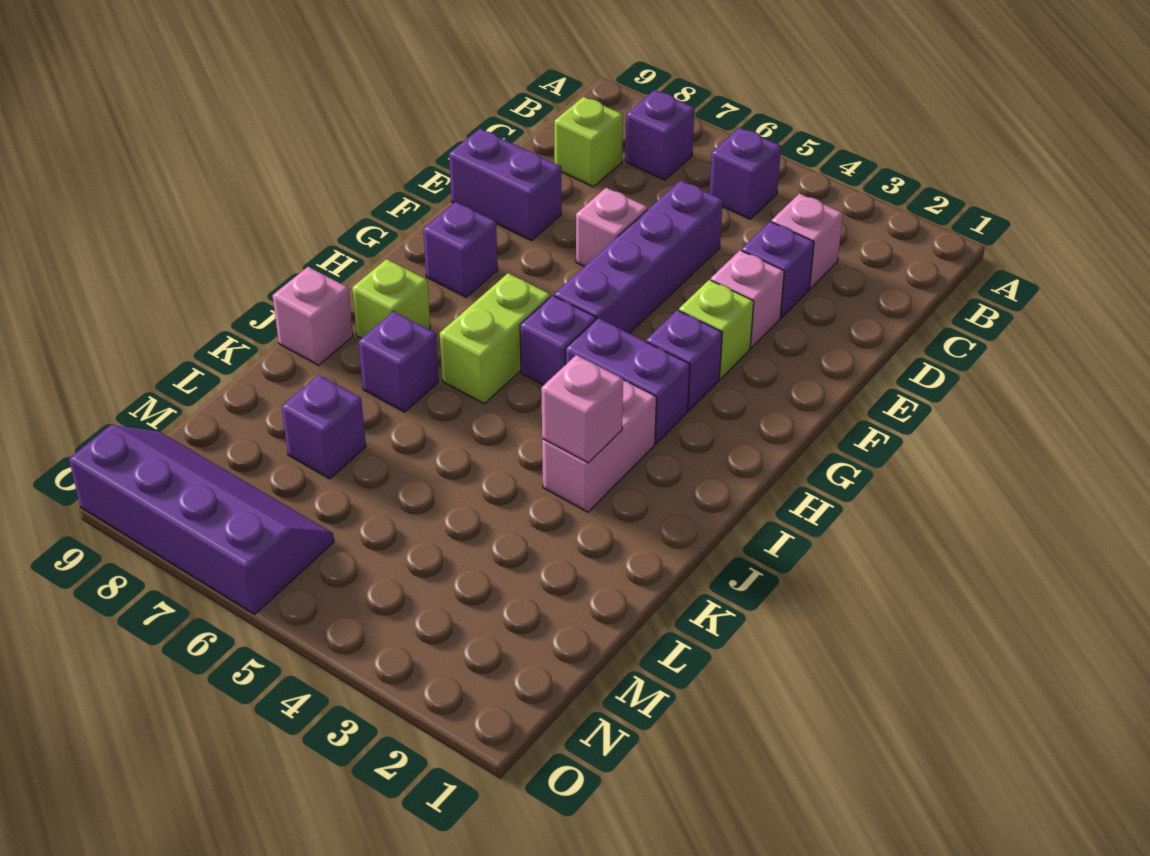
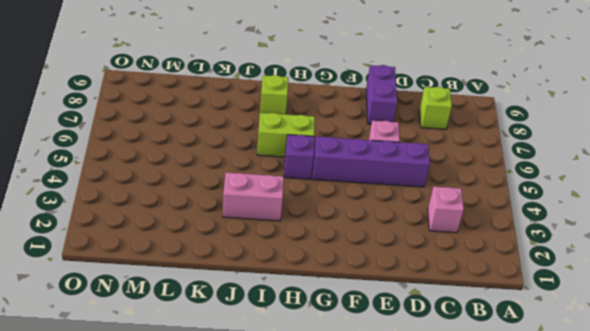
none -> purple 1x1 brick [710,128,781,219]
none -> purple 1x1 brick [625,90,695,180]
none -> purple 1x1 brick [741,221,814,318]

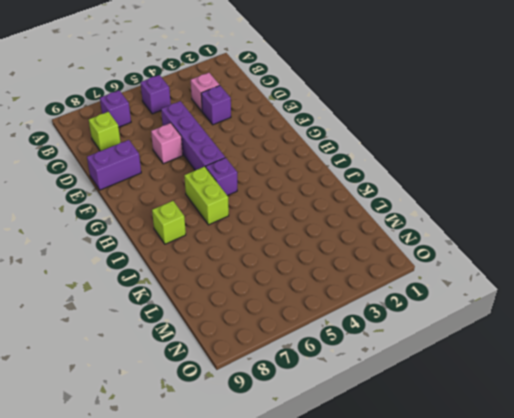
none -> pink 1x1 brick [711,250,784,348]
none -> lime 1x1 brick [679,280,754,379]
none -> purple 1x1 brick [646,310,722,411]

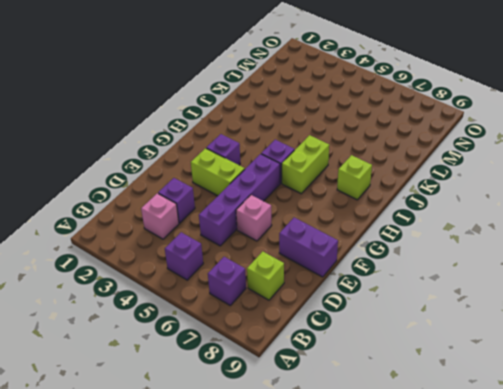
lime 1x2 brick [191,148,245,196] -> lime 1x1 brick [679,280,754,379]
none -> pink 1x1 brick [711,250,784,348]
none -> purple 1x1 brick [423,202,498,297]
none -> purple 1x2 brick [566,318,690,443]

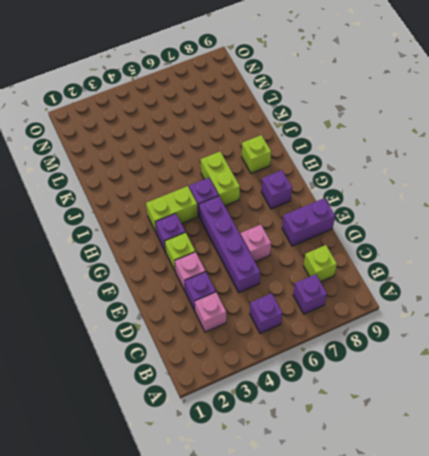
lime 1x2 brick [146,186,198,234] -> purple 1x2 brick [566,318,690,443]
none -> pink 1x2 brick [542,380,656,512]
none -> purple 1x1 brick [359,311,439,412]
none -> pink 1x1 brick [273,267,353,365]

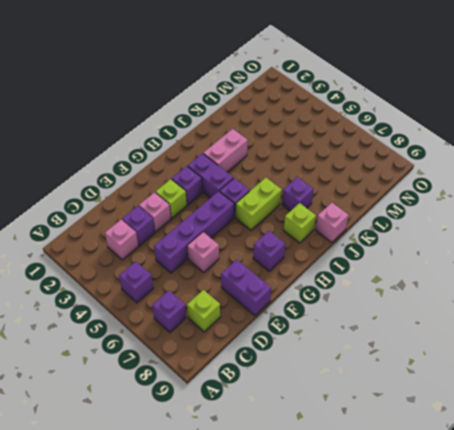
none -> purple 1x1 brick [282,375,366,479]
none -> purple 2x4 slope [69,425,334,614]
none -> pink 1x1 brick [541,355,623,463]

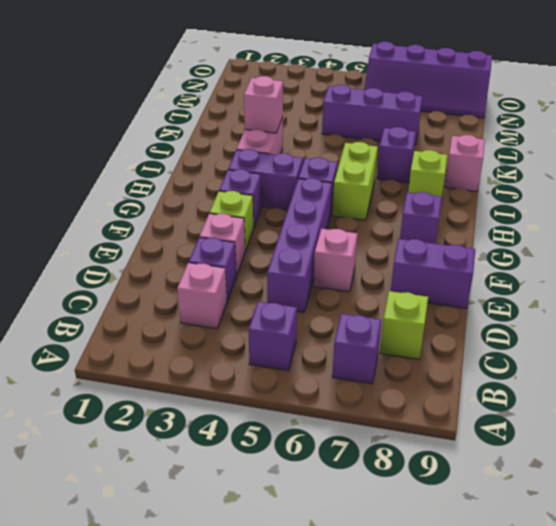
purple 1x3 brick [322,85,422,145] -> purple 1x1 brick [282,375,366,479]

